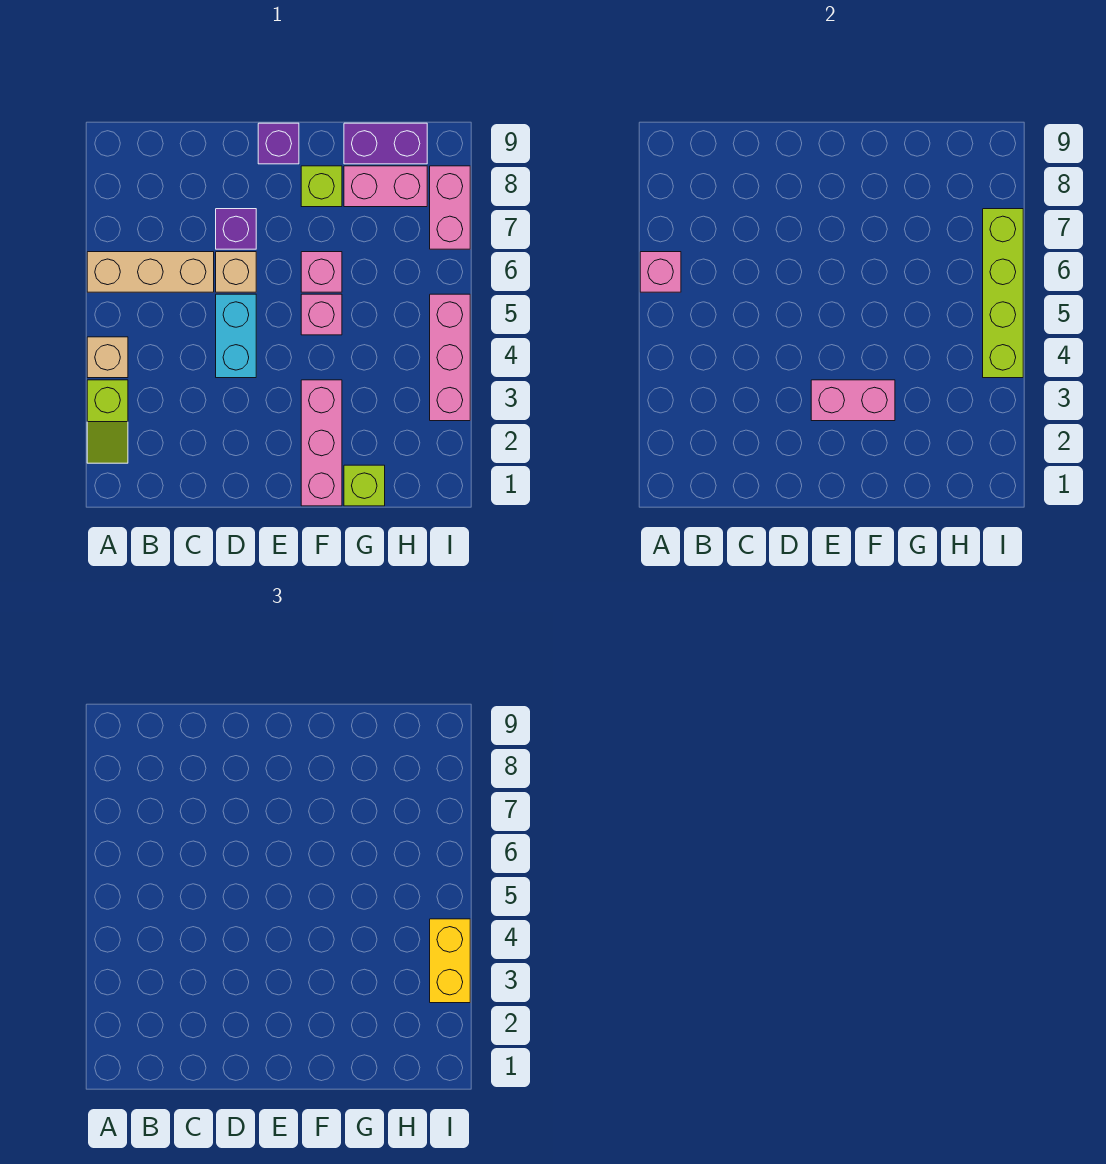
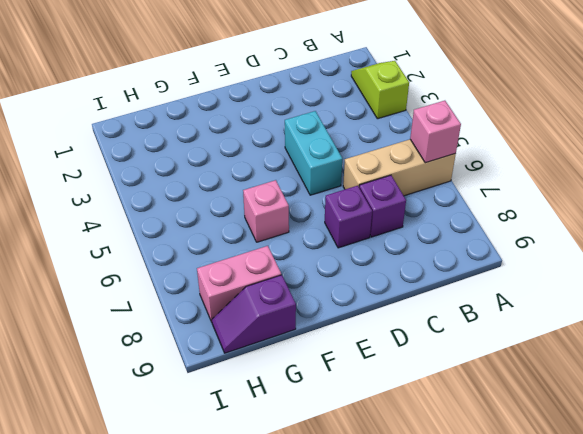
purple 1x1 brick [359,175,406,237] -> purple 1x1 brick moved to [258,123,299,164]
purple 1x2 slope [212,275,296,353] -> purple 1x2 brick [344,123,427,164]
none -> tan 1x1 brick [87,337,128,378]
none -> tan 1x1 brick [216,252,256,292]
none -> pink 1x3 brick [301,380,342,506]

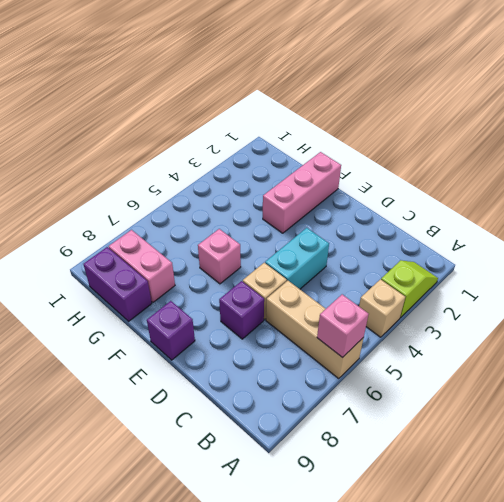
none -> pink 1x1 brick [301,294,342,335]
none -> lime 1x1 brick [301,166,342,207]
none -> lime 1x1 brick [344,465,385,506]

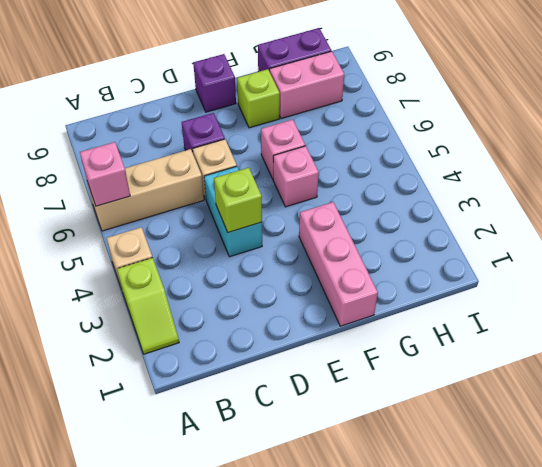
lime 1x1 brick [214,168,262,232] -> lime 1x1 brick moved to [344,465,385,506]
none -> pink 1x3 brick [430,294,470,421]
none -> pink 1x2 brick [430,166,470,249]
none -> pink 1x2 brick [811,380,895,421]

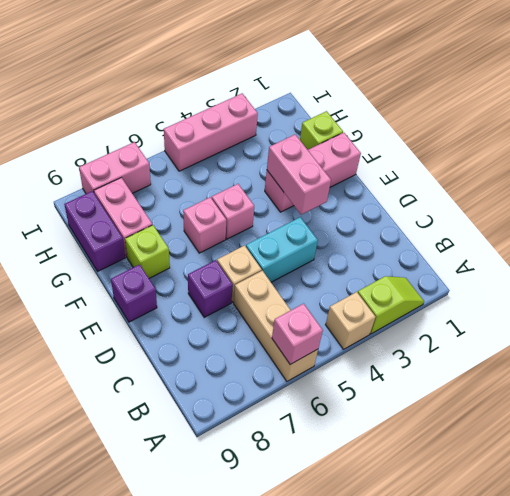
none -> lime 1x4 brick [983,209,1023,378]
none -> yellow 1x2 brick [430,919,470,1003]

